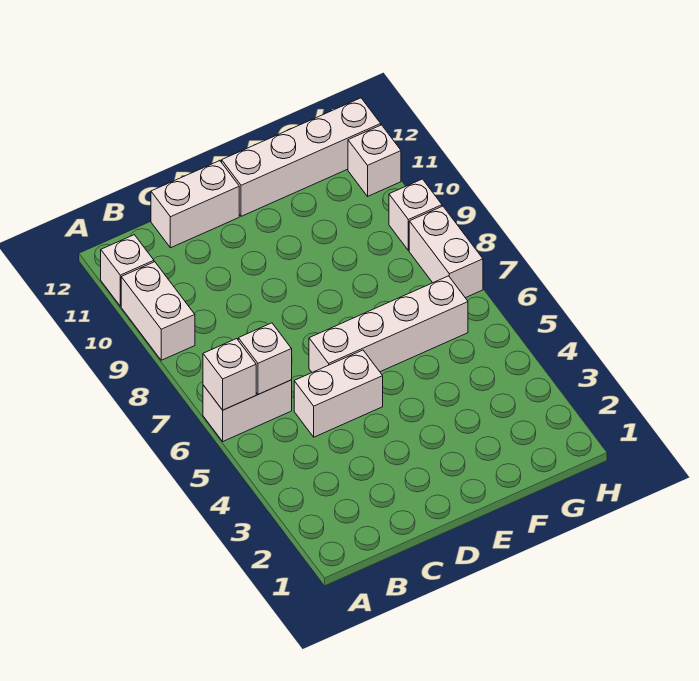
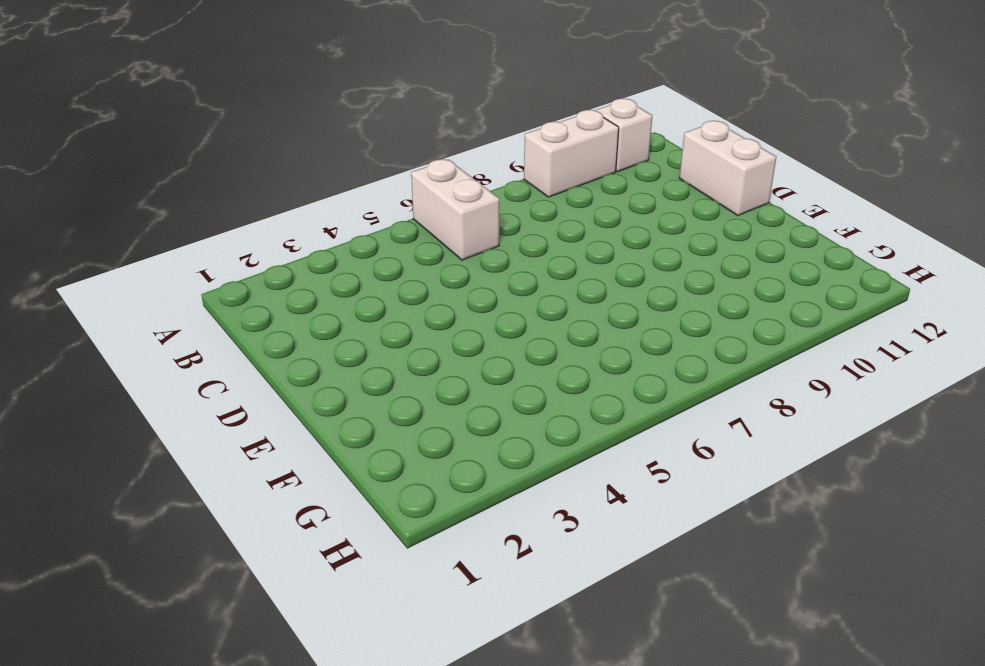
none -> white 1x2 brick [294,350,383,437]
none -> white 1x4 brick [309,276,468,372]
none -> white 1x4 brick [222,98,381,216]

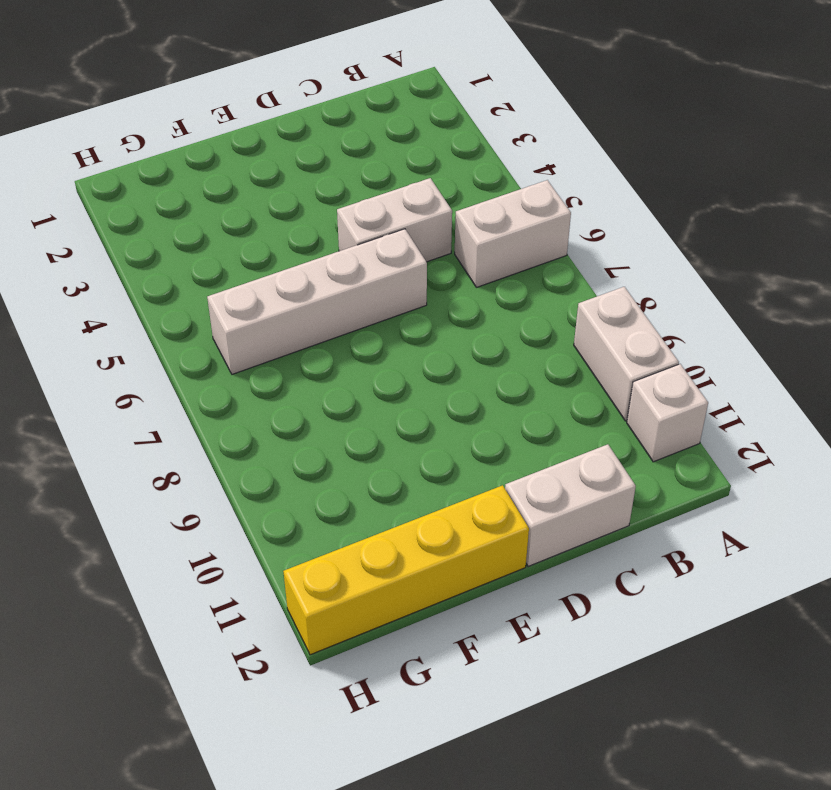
yellow 1x4 brick [283,485,529,655] -> white 1x4 brick [222,98,381,216]
none -> white 1x2 brick [409,206,483,298]
none -> white 1x1 brick [389,179,442,251]
none -> white 1x1 brick [348,125,401,196]

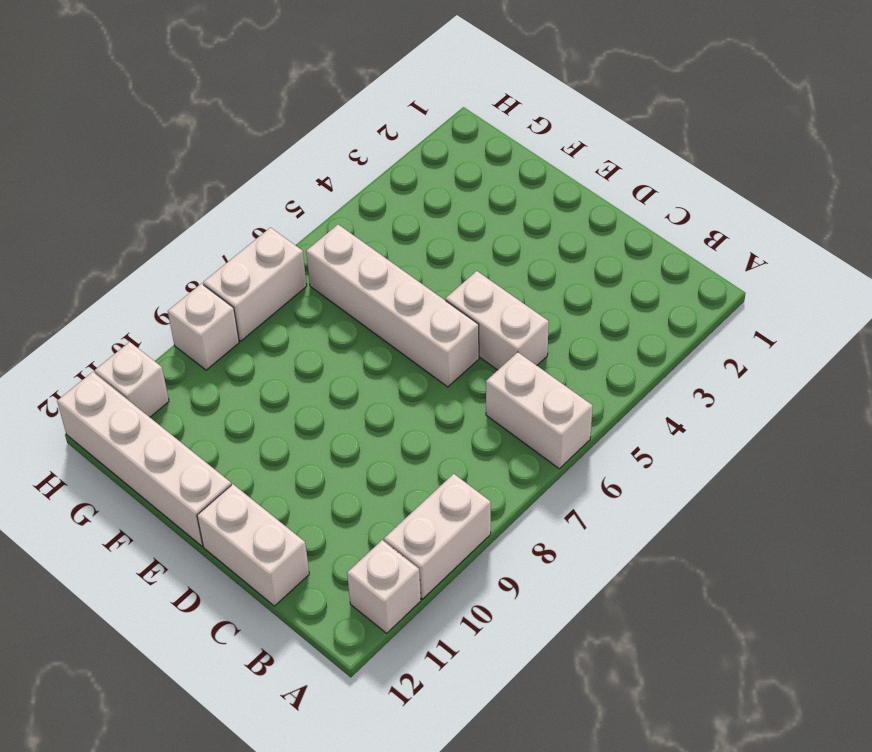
none -> white 1x1 brick [203,339,256,410]
none -> white 1x1 brick [238,323,292,395]

